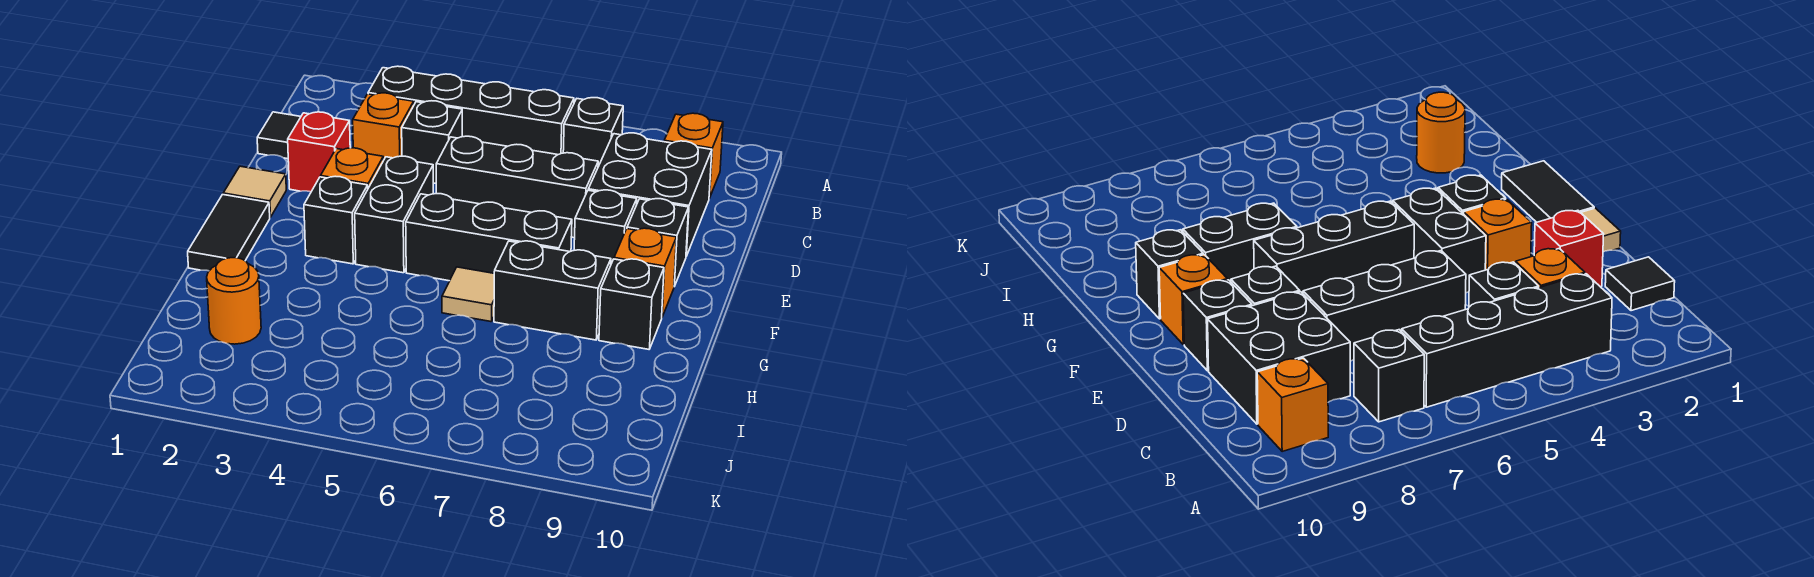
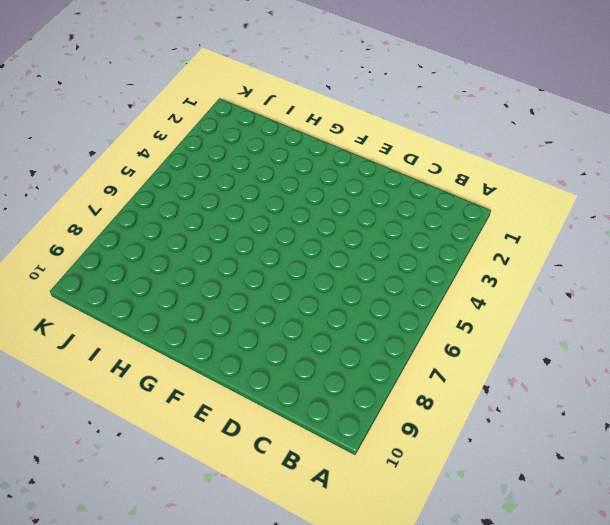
none -> black 1x4 brick [368,66,574,155]
none -> black 1x1 brick [563,98,623,167]
none -> orange 1x1 brick [664,113,723,198]

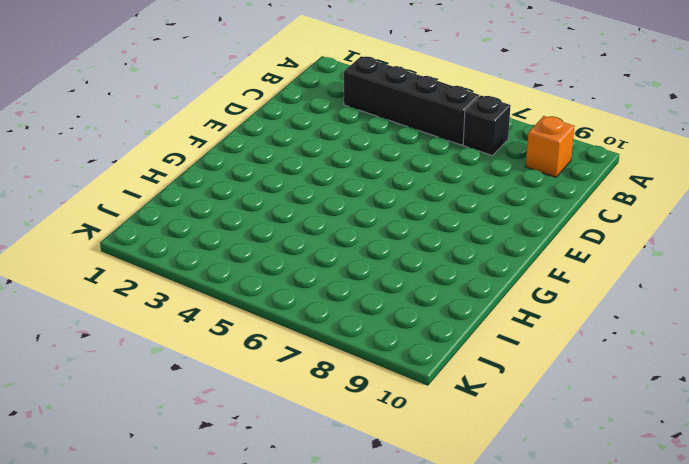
none -> black 1x1 tile [257,112,301,159]
none -> orange 1x1 brick [353,93,414,160]
none -> black 1x1 brick [402,101,462,183]

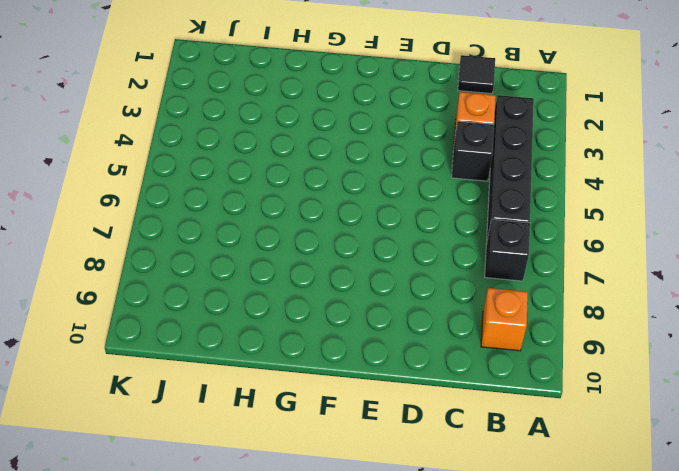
none -> black 2x2 brick [588,133,712,256]
none -> red 1x1 brick [288,112,350,192]
none -> black 1x3 brick [436,136,598,238]

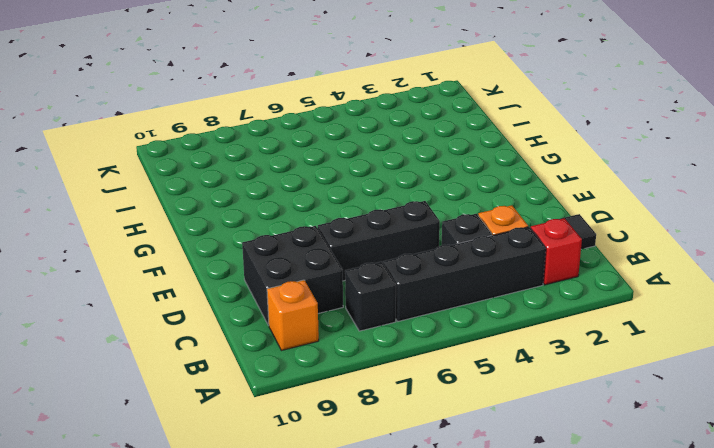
red 1x1 brick [531,218,582,285] -> red 1x1 brick moved to [288,112,350,192]
none -> tan 1x1 tile [223,166,286,217]
none -> orange 1x1 brick [321,148,383,188]
none -> black 1x2 brick [355,156,433,273]

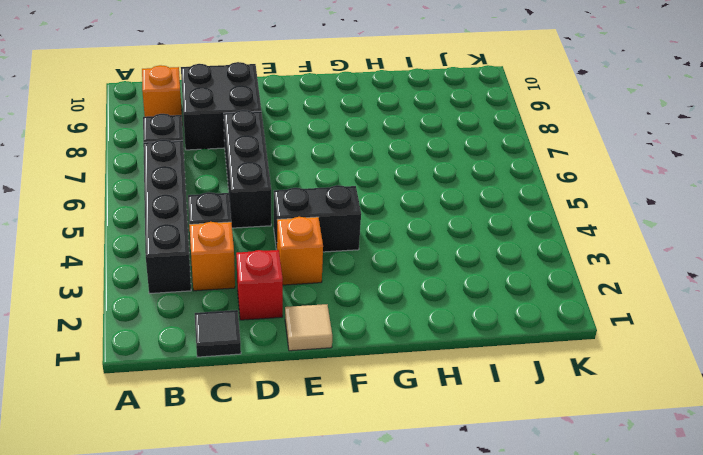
none -> black 1x1 brick [574,190,637,264]
none -> black 1x1 brick [627,199,689,286]
none -> black 1x2 tile [188,195,270,271]

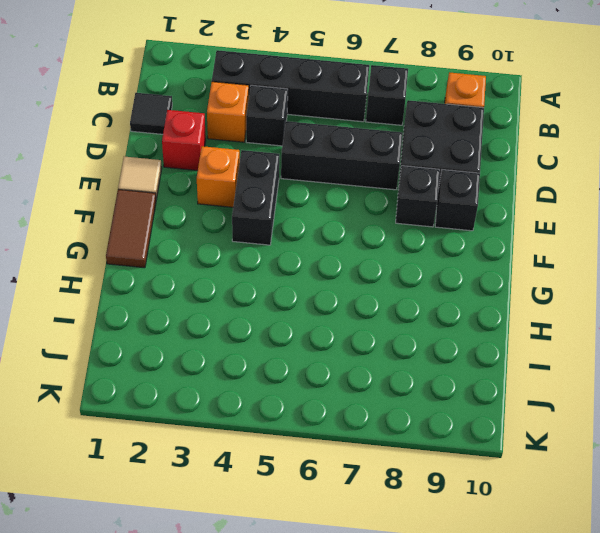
brown 1x2 tile [106,189,156,268] -> black 1x2 tile [188,195,270,271]
none -> black 1x1 brick [304,176,368,264]
none -> black 1x3 brick [406,194,572,281]
none -> orange 1x1 brick [614,228,676,317]

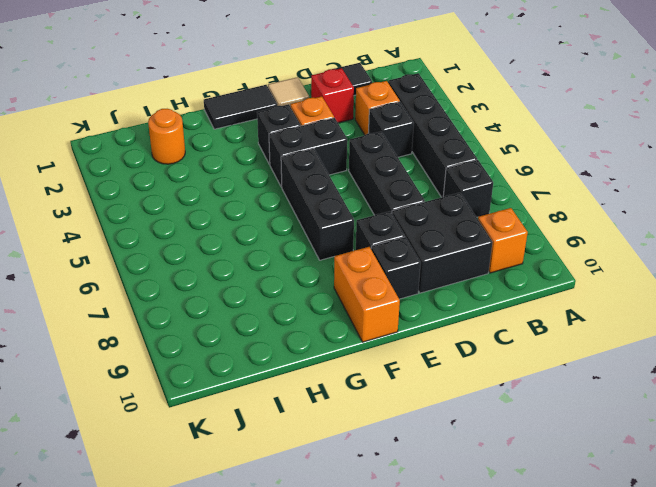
orange 1x2 brick [334,247,400,342] -> orange 1x1 brick [614,228,676,317]
none -> tan 1x1 tile [442,267,494,322]
none -> black 1x2 brick [494,241,611,340]
none -> black 1x1 brick [599,259,664,349]

